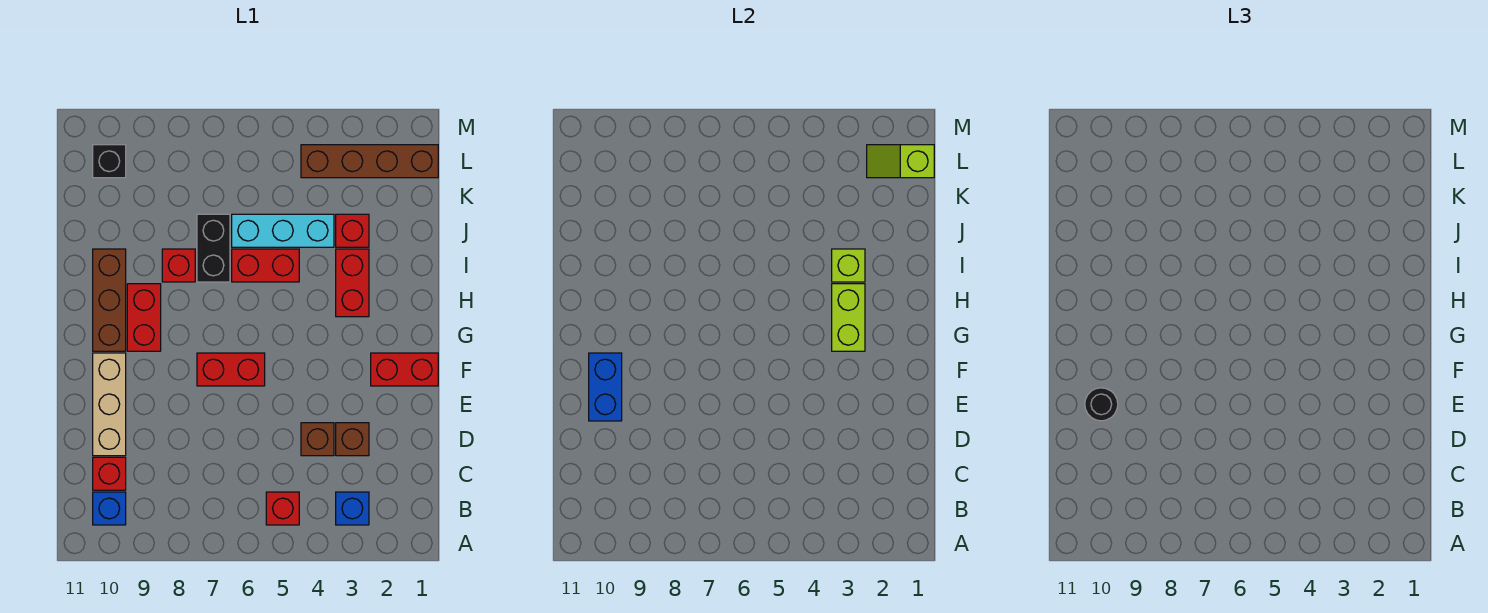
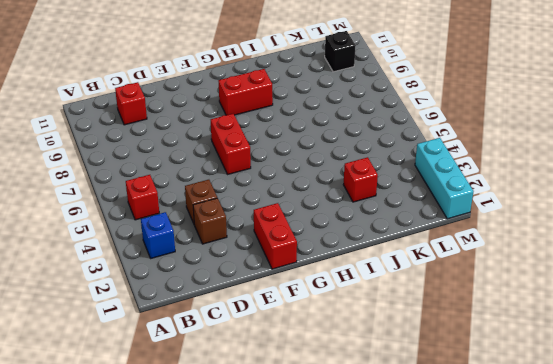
cyan 1x3 brick [415,138,474,219] -> cyan 1x3 brick moved to [232,214,334,247]
none -> blue 1x1 brick [93,492,126,525]
none -> tan 1x3 brick [93,353,126,456]
none -> brown 1x3 brick [93,249,126,351]

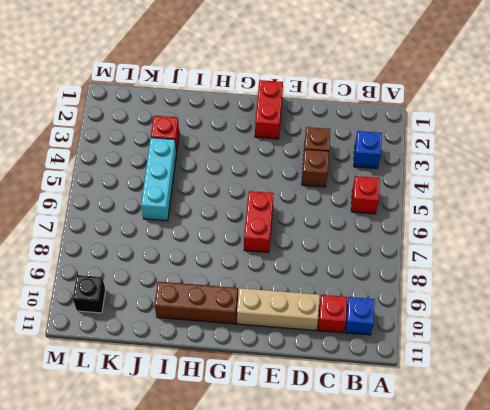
none -> red 1x2 brick [127,284,161,351]
none -> red 1x2 brick [336,249,369,317]
none -> red 1x2 brick [232,249,299,282]

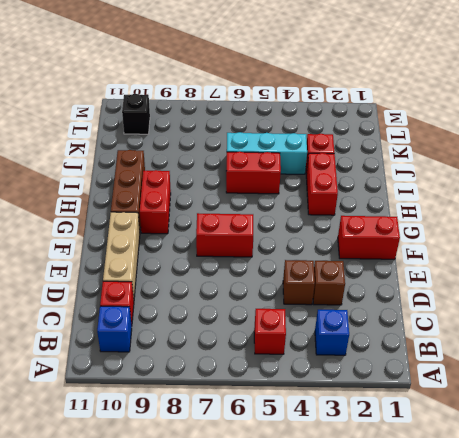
none -> black 1x2 brick [197,214,230,282]
none -> red 1x1 brick [162,249,195,282]
none -> brown 1x4 brick [301,145,438,178]

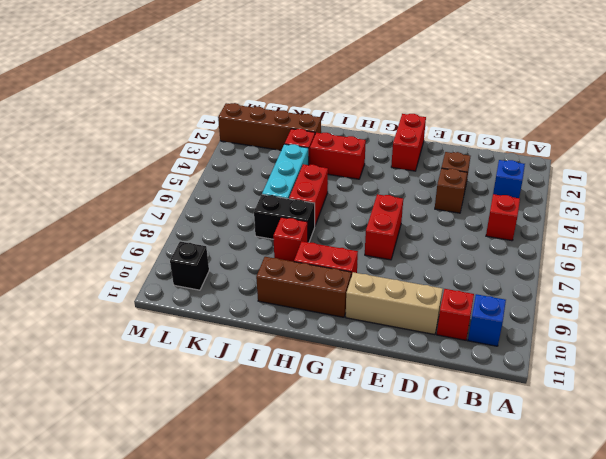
brown 1x4 brick [218,103,321,150] -> brown 1x4 brick turned to [301,145,438,178]
none -> blue 1x2 brick [589,353,622,421]
none -> lime 1x2 brick [832,284,865,351]
none -> lime 1x1 brick [832,249,865,282]

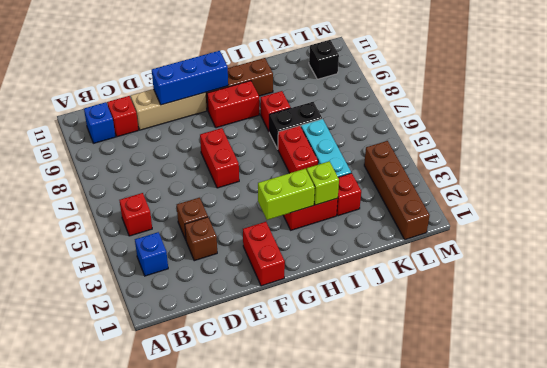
blue 1x3 brick [152,51,228,105] -> blue 1x2 brick [589,353,622,421]
none -> lime 1x2 slope [867,145,934,178]
none -> black 1x1 round brick [1085,388,1118,421]

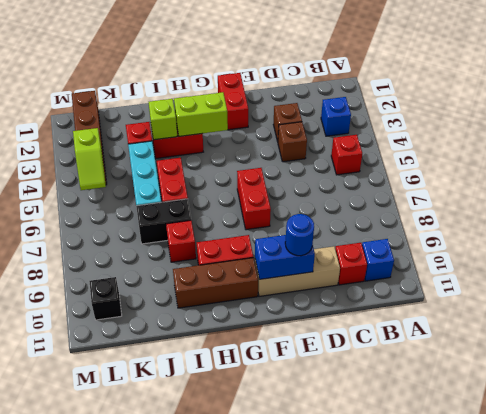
blue 1x1 round brick [285,214,314,256] -> black 1x1 round brick [1085,388,1118,421]
lime 1x2 slope [73,128,106,190] -> lime 1x2 slope moved to [867,145,934,178]

